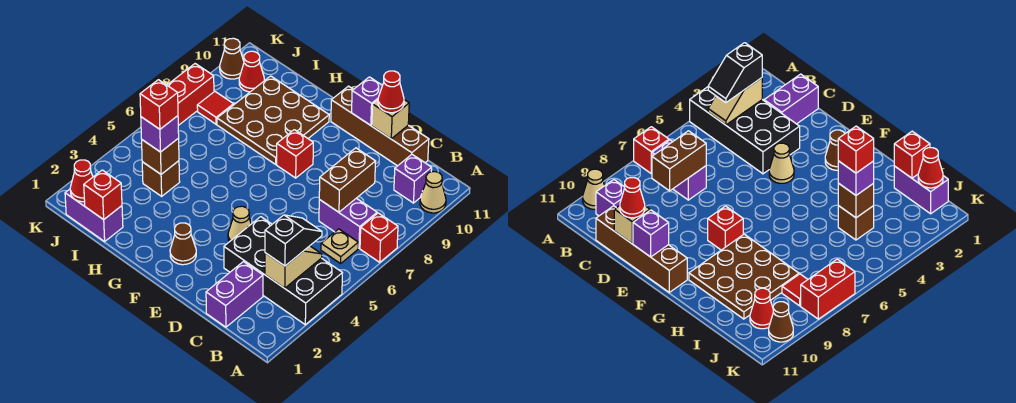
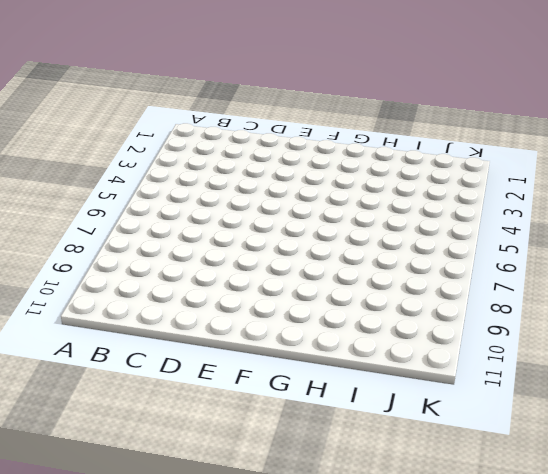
none -> black 2x4 brick [224,217,342,325]
none -> red 1x1 brick [360,213,398,262]
none -> tan 1x1 cone [420,172,446,213]

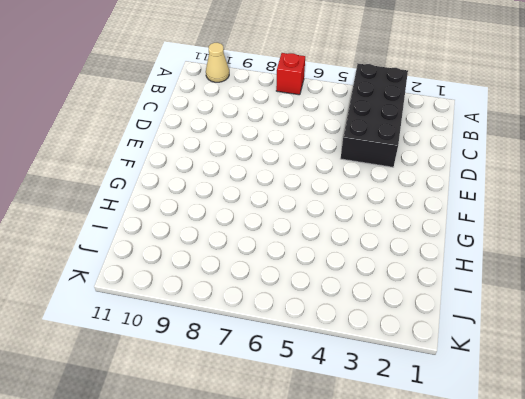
none -> tan 1x1 plate [321,229,358,264]
none -> purple 1x2 brick [319,198,377,248]
none -> purple 1x1 brick [394,155,432,203]

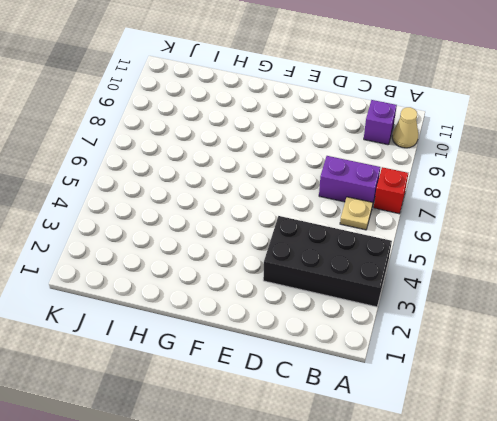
none -> purple 1x2 brick [206,262,263,327]
none -> brown 1x4 brick [331,86,429,166]
none -> tan 1x1 cone [228,206,251,242]

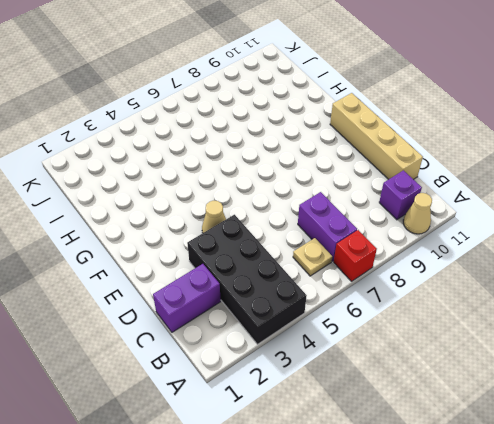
tan 1x4 brick [330,93,423,180] -> brown 1x4 brick [331,86,429,166]
none -> brown 1x1 cone [170,223,196,265]
none -> red 1x1 brick [277,130,313,178]
none -> brown 3x3 plate [217,76,329,164]

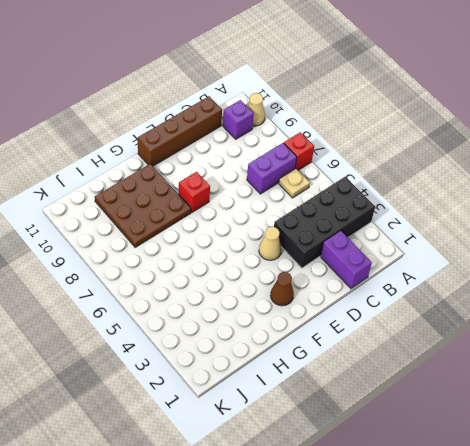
none -> purple 1x2 brick [65,189,123,241]
none -> brown 1x1 brick [142,161,180,196]
none -> red 1x1 tile [197,92,234,124]

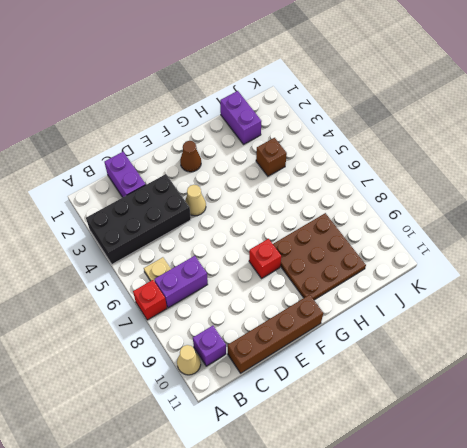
purple 1x2 brick [220,91,261,145] -> purple 1x2 brick turned to [65,189,123,241]
none -> red 1x1 tile [197,92,234,124]
none -> red 1x1 cone [239,51,264,92]
none -> red 1x2 brick [167,64,214,125]

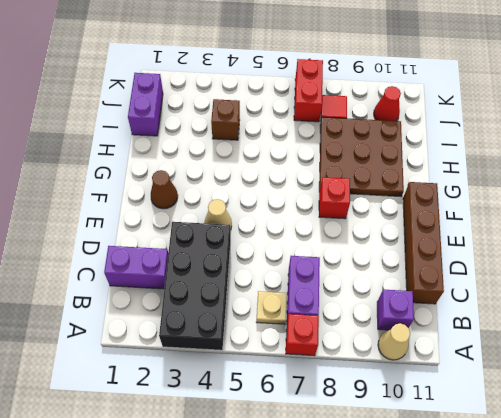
red 1x2 brick [294,59,323,122] -> red 1x2 brick turned to [167,64,214,125]
none -> brown 1x1 cone [220,38,244,79]
none -> tan 1x2 slope [265,246,322,288]
none -> brown 1x2 brick [319,148,376,212]

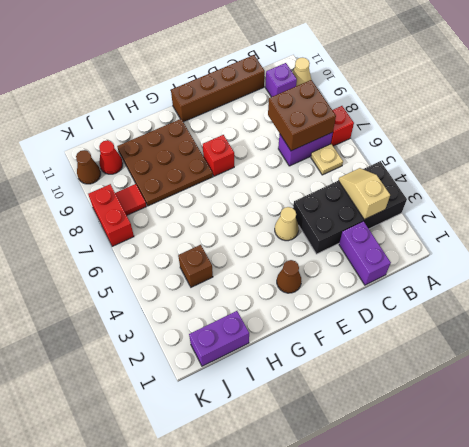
brown 2x2 brick [268,80,336,151] -> brown 1x2 brick [319,148,376,212]
none -> tan 1x1 brick [372,100,409,139]
none -> purple 1x1 brick [352,77,382,125]
none -> red 1x1 brick [84,170,122,220]

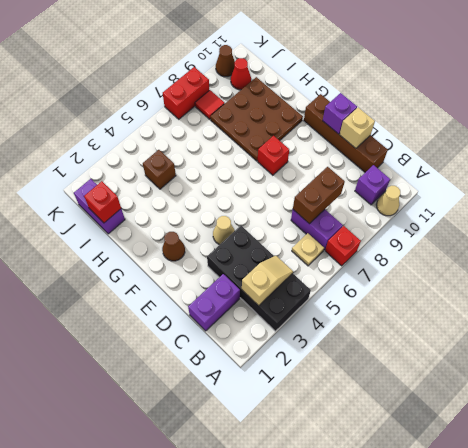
none -> brown 1x1 brick [142,138,179,174]
none -> red 1x1 cone [70,160,93,202]
none -> black 1x2 slope [265,215,322,266]

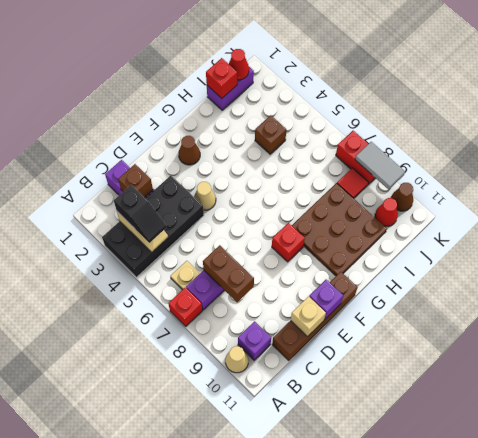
brown 1x1 brick [118,164,153,197] -> brown 1x1 brick moved to [142,138,179,174]
grey 1x2 tile [355,142,405,190] -> none
none -> red 1x1 cone [378,71,404,113]
none -> purple 1x1 brick [141,116,179,152]
none -> red 1x1 brick [140,80,178,129]

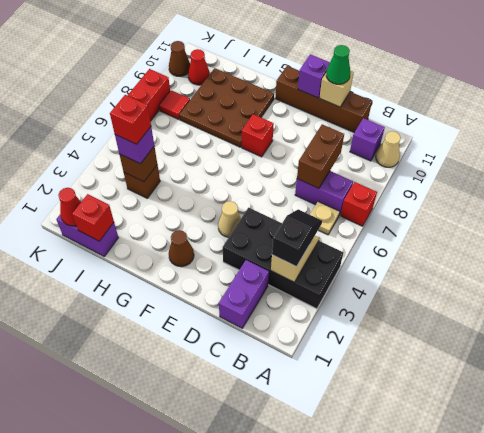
green 1x1 cone [326,45,350,84] -> red 1x1 cone [378,71,404,113]

